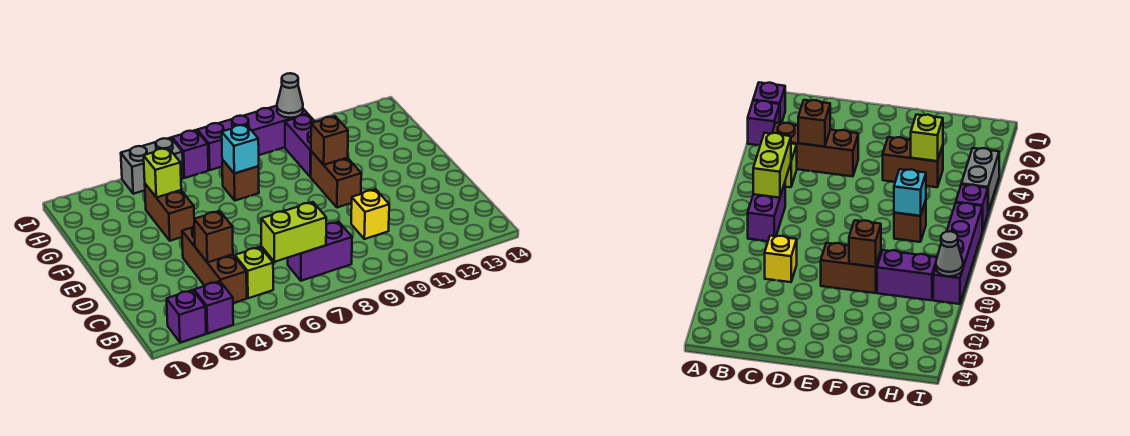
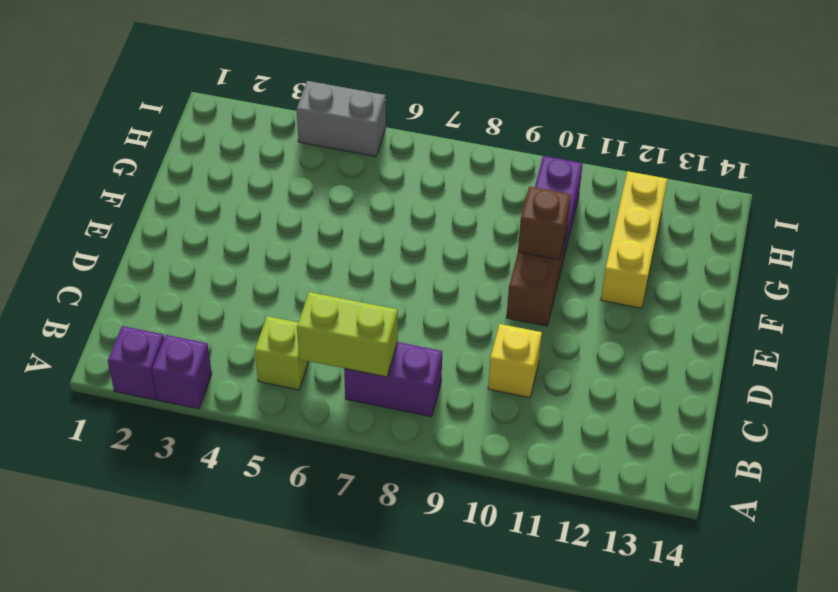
yellow 1x3 brick [601,171,667,308] -> none
none -> brown 1x3 brick [182,227,247,303]
none -> brown 1x2 brick [145,184,194,241]
none -> brown 1x1 brick [222,160,259,201]

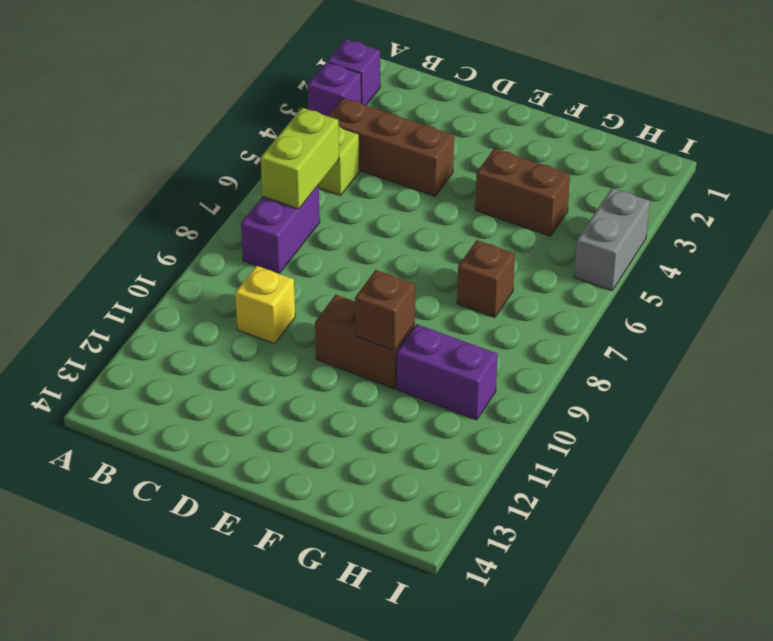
none -> purple 1x1 brick [172,130,208,178]
none -> purple 1x4 brick [197,106,308,170]
none -> brown 1x1 brick [194,211,233,262]

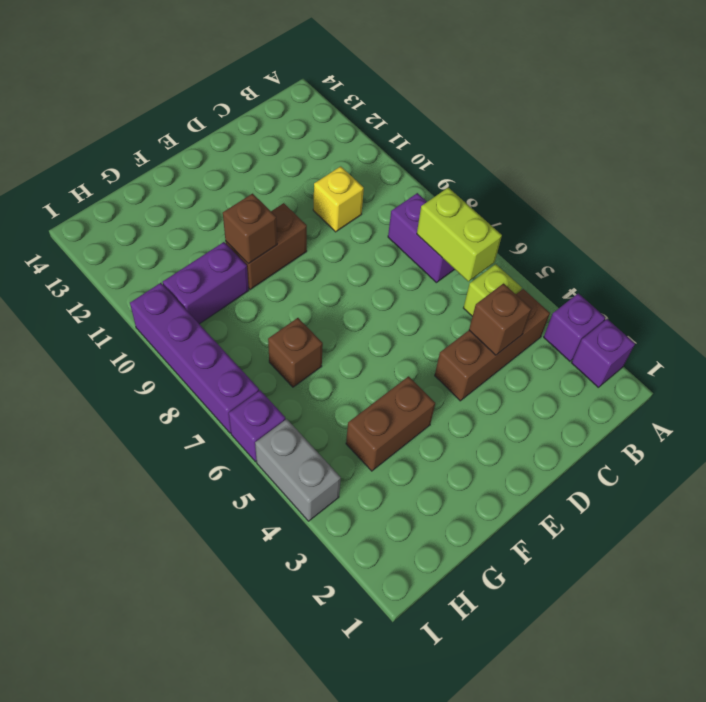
none -> lime 1x1 brick [144,148,181,197]
none -> cyan 1x1 brick [222,124,259,173]
none -> grey 1x1 cone [277,73,303,118]

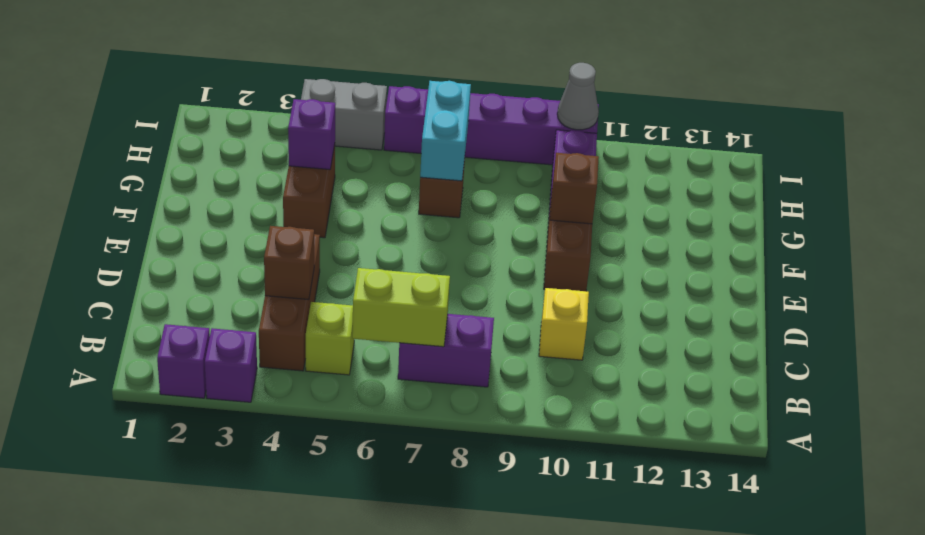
purple 1x1 brick [288,99,335,169] -> lime 1x1 brick [144,148,181,197]
cyan 1x2 brick [420,81,471,181] -> cyan 1x1 brick [222,124,259,173]

